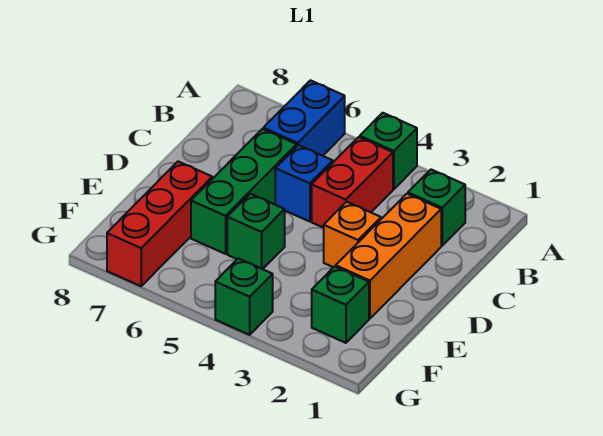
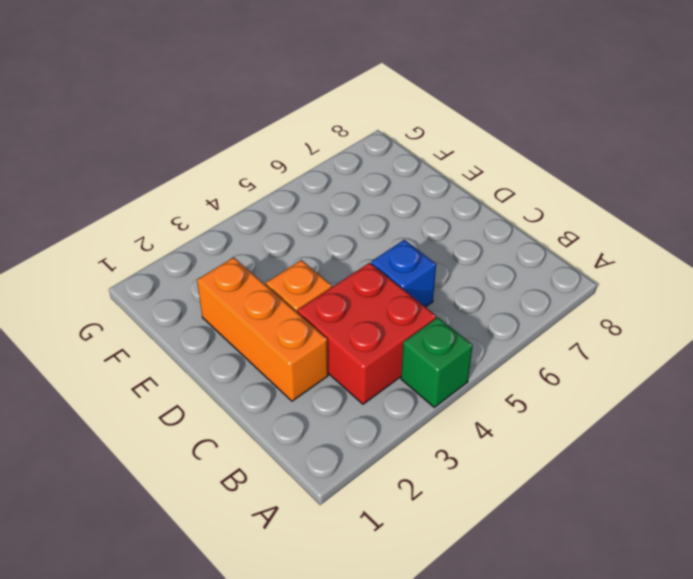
red 2x2 brick [298,263,436,404] -> red 1x2 brick [312,137,393,228]
none -> blue 1x2 brick [263,80,345,156]
none -> green 1x1 brick [408,170,465,246]
none -> green 1x3 brick [191,129,297,254]

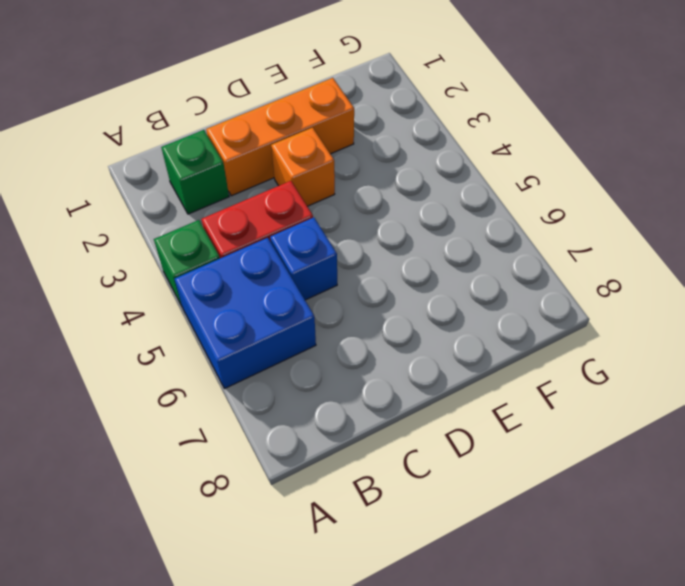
blue 2x2 brick [175,238,316,389] -> blue 1x2 brick [263,80,345,156]
none -> green 1x3 brick [191,129,297,254]
none -> green 1x1 brick [227,194,285,269]
none -> red 1x3 brick [107,161,212,286]

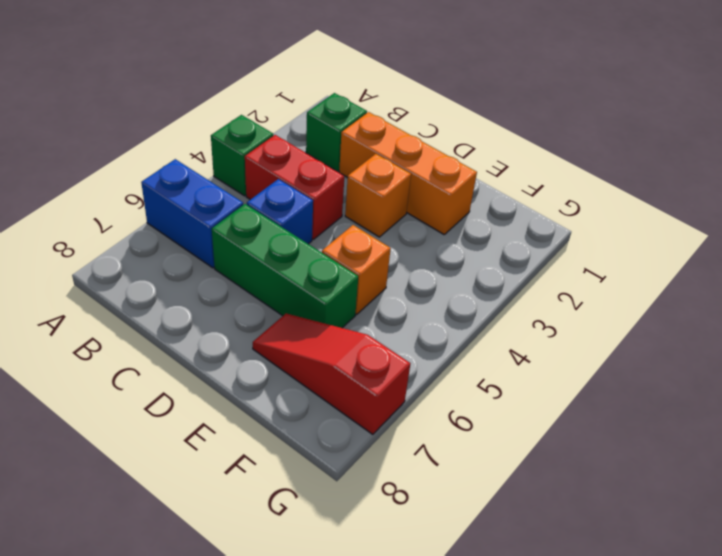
orange 1x1 brick [322,225,391,314] -> green 1x1 brick [227,194,285,269]
red 1x3 slope [253,314,410,434] -> red 1x3 brick [107,161,212,286]
none -> green 1x1 brick [312,267,369,343]
none -> green 1x1 brick [215,258,273,335]

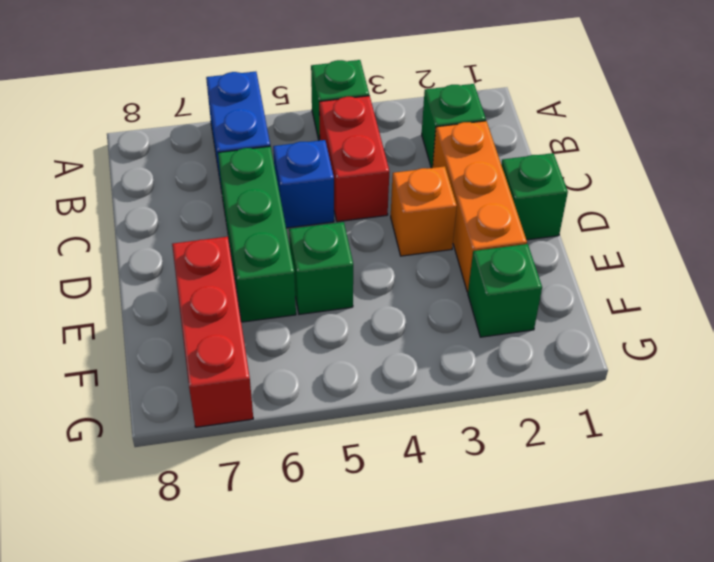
green 1x1 brick [501,153,568,240] -> green 1x1 brick moved to [215,258,273,335]

